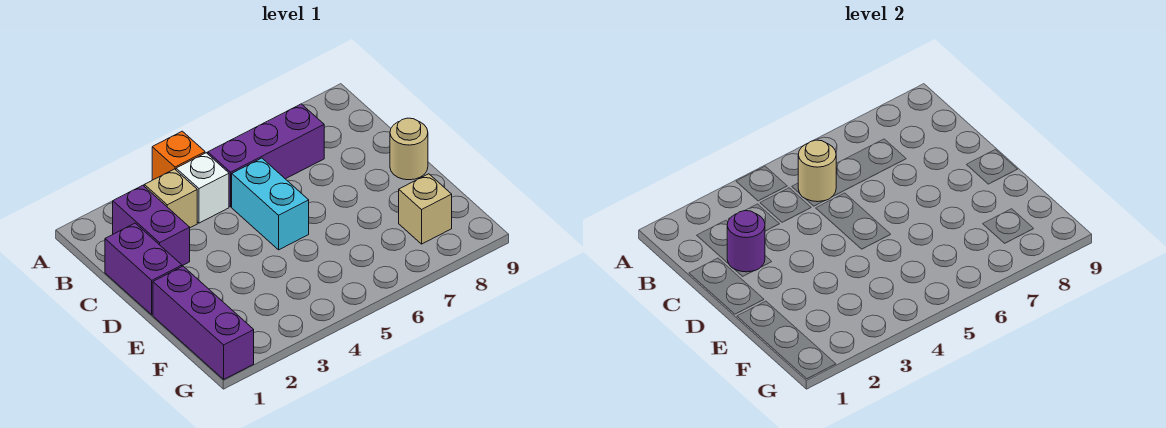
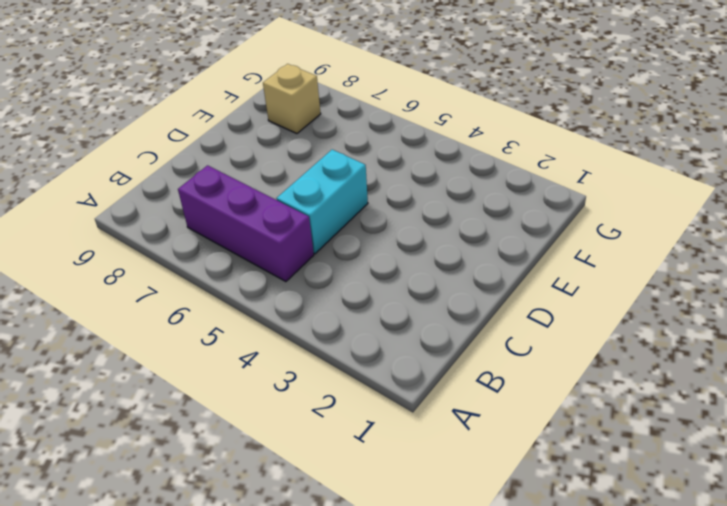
none -> orange 1x1 brick [152,131,205,180]
none -> purple 1x2 brick [113,185,190,266]
none -> tan 1x1 brick [144,169,197,228]

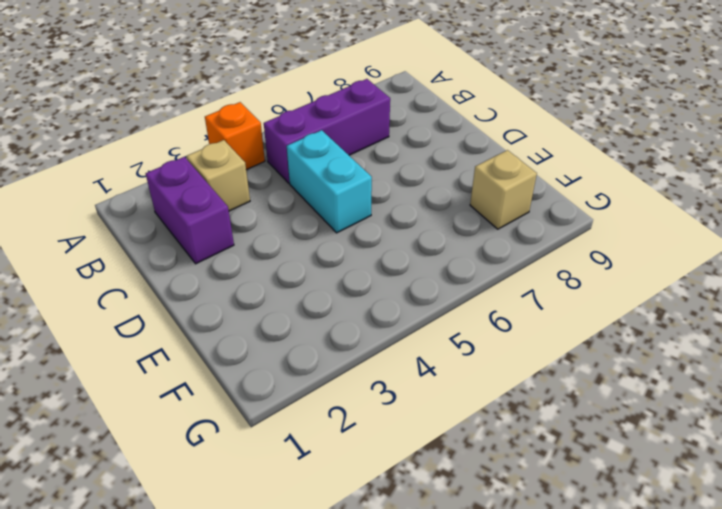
none -> white 1x1 brick [176,153,229,223]
none -> purple 1x2 brick [105,223,182,315]
none -> tan 1x1 round brick [390,118,428,180]

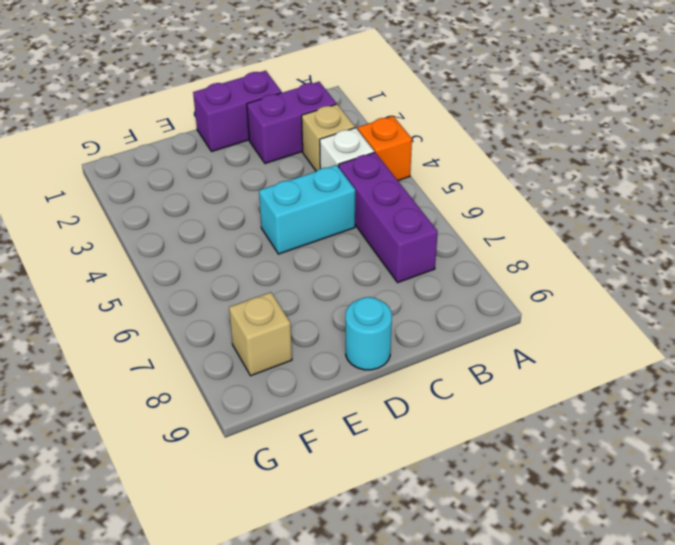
cyan 1x1 round brick [346,297,392,370] -> tan 1x1 round brick [390,118,428,180]
none -> purple 1x3 brick [153,266,254,379]
none -> tan 1x1 round brick [798,140,836,202]
none -> purple 1x1 round brick [727,211,765,272]

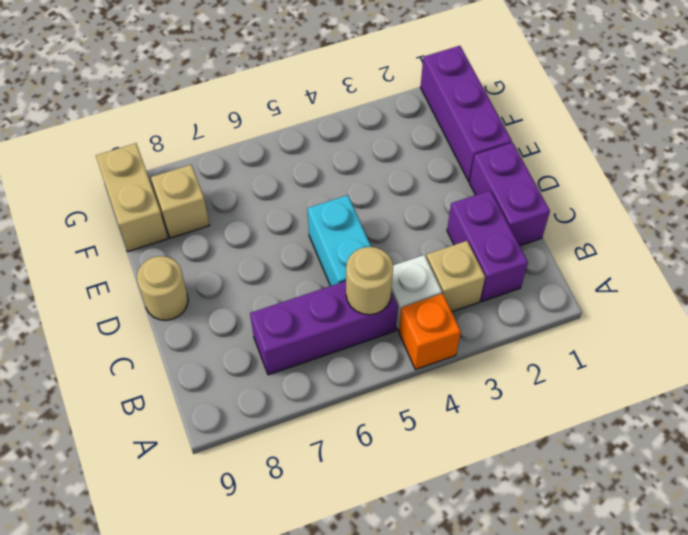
tan 1x2 brick [96,143,168,251] -> none
none -> purple 1x1 round brick [727,211,765,272]

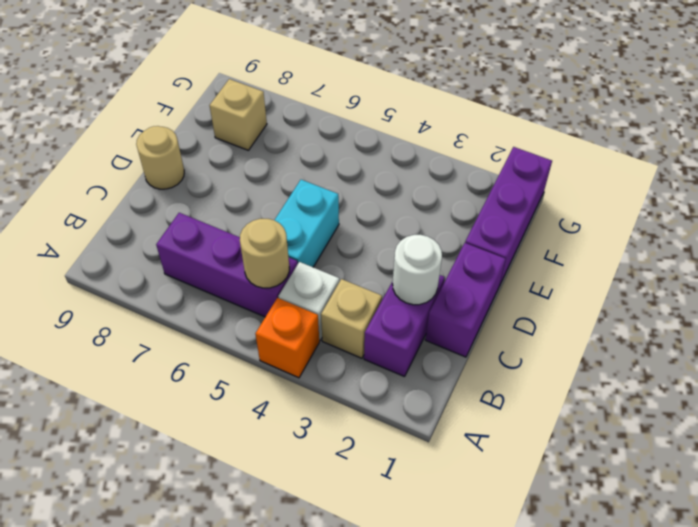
white 1x1 round brick [393,235,442,305] -> purple 1x1 round brick [727,211,765,272]

